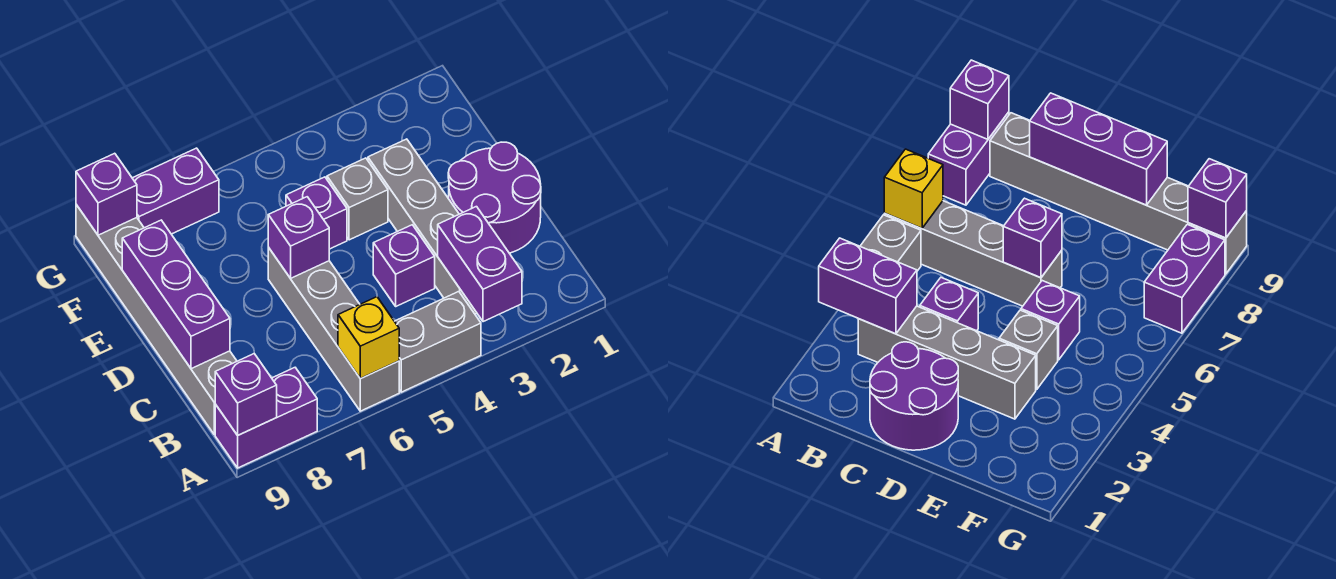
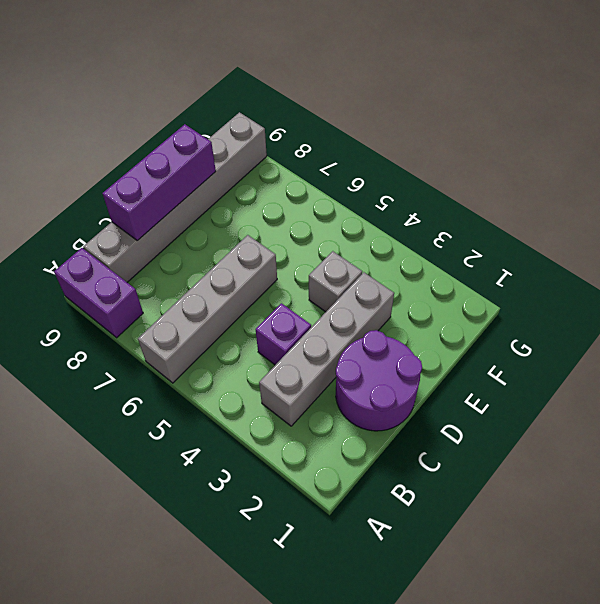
none -> grey 1x2 brick [394,292,481,392]
none -> purple 1x1 brick [286,177,347,249]
none -> purple 1x2 brick [132,148,219,234]

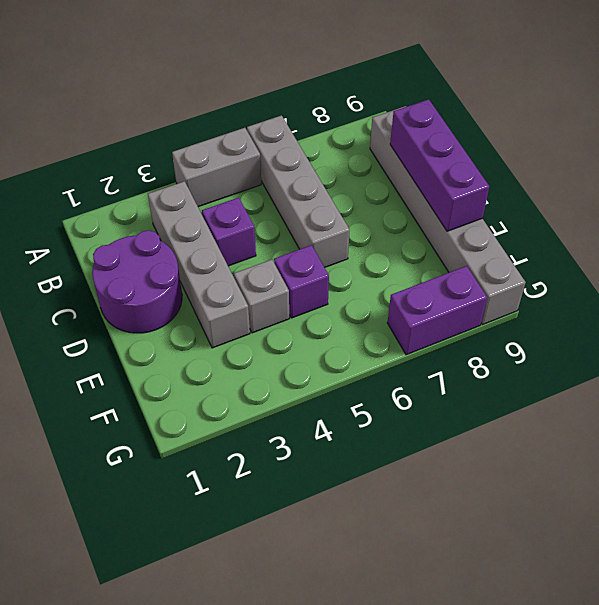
none -> purple 1x2 brick [215,368,317,468]
none -> purple 1x2 brick [438,207,522,322]
none -> yellow 1x1 brick [338,297,399,379]

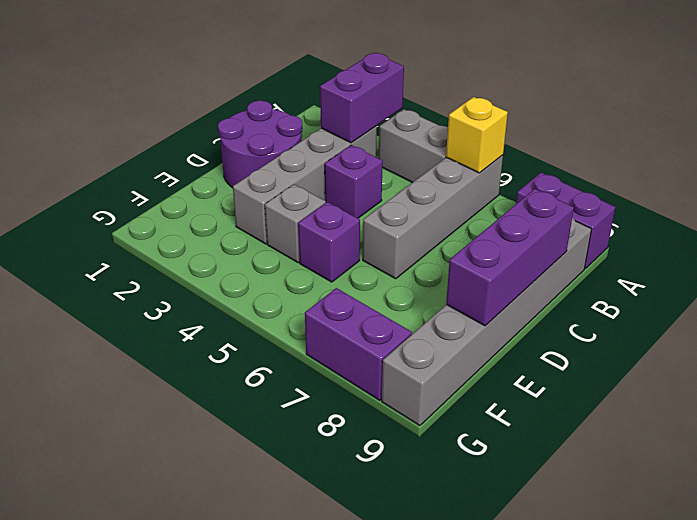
none -> purple 1x1 brick [215,354,277,435]
none -> purple 1x1 brick [268,197,329,278]
none -> purple 1x1 brick [76,153,137,235]

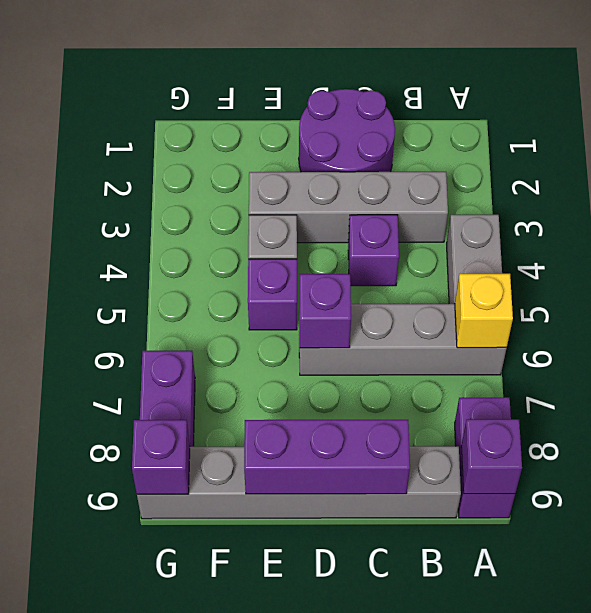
none -> purple 1x2 brick [438,207,522,322]

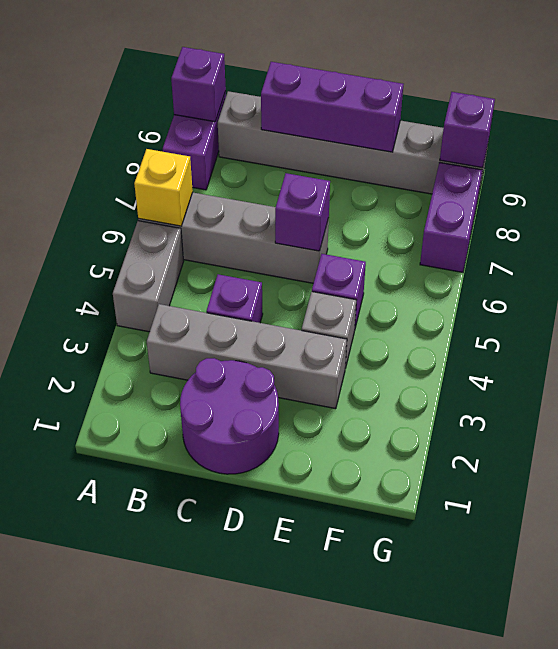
none -> purple 1x2 brick [438,207,522,322]

